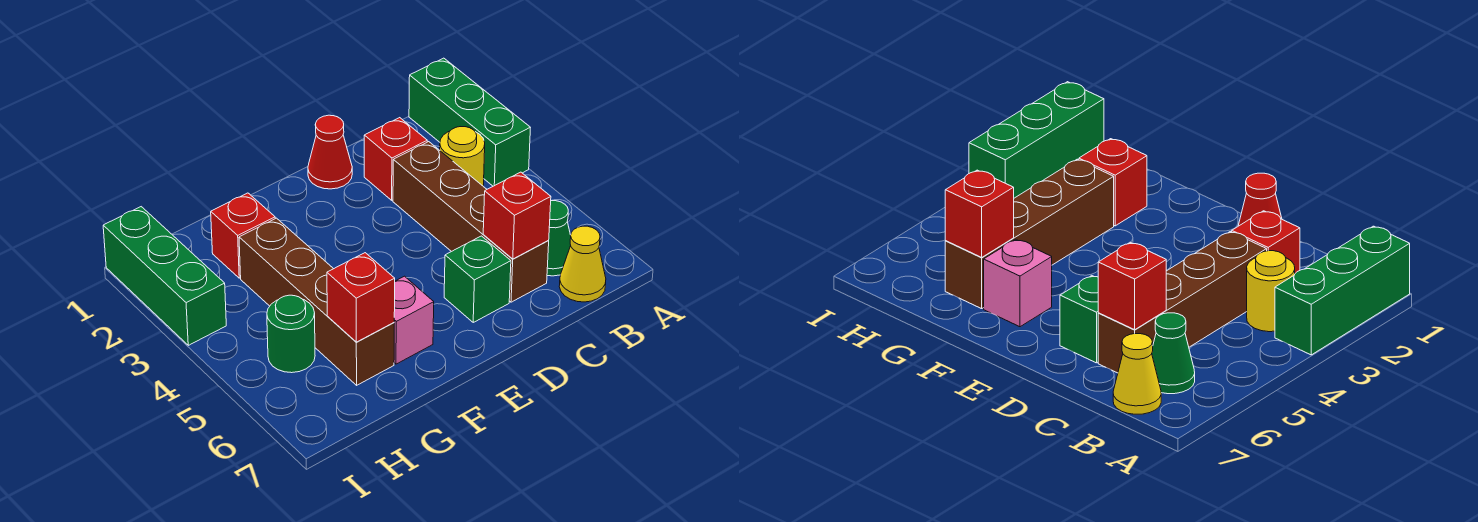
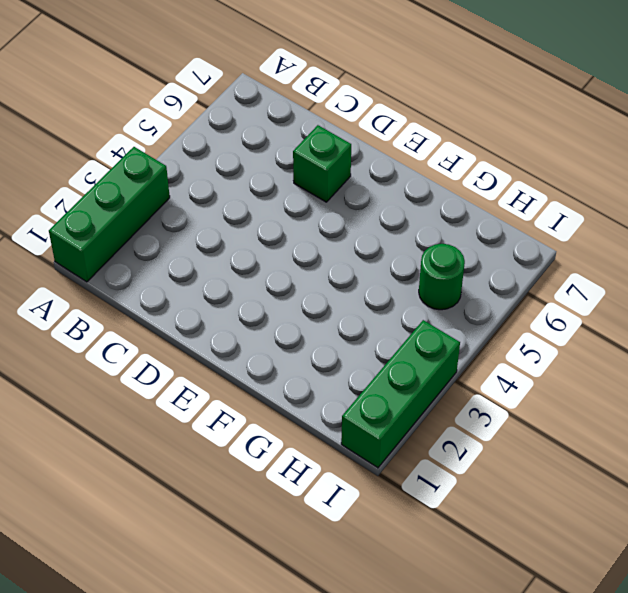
none -> yellow 1x1 round brick [440,127,485,186]
none -> green 1x1 cone [547,201,571,276]
none -> yellow 1x1 cone [559,226,606,302]

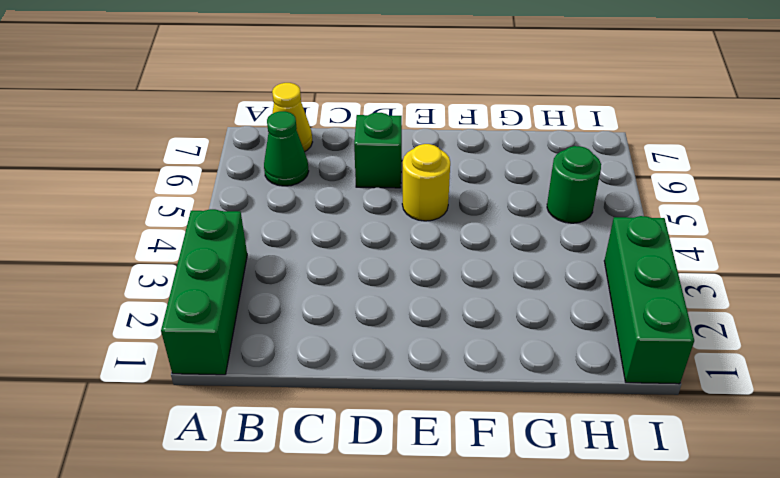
yellow 1x1 round brick [402,144,450,221] -> yellow 1x1 round brick moved to [440,127,485,186]
none -> red 1x1 brick [364,118,427,200]
none -> brown 1x4 brick [393,142,549,302]
none -> red 1x1 cone [308,115,352,189]

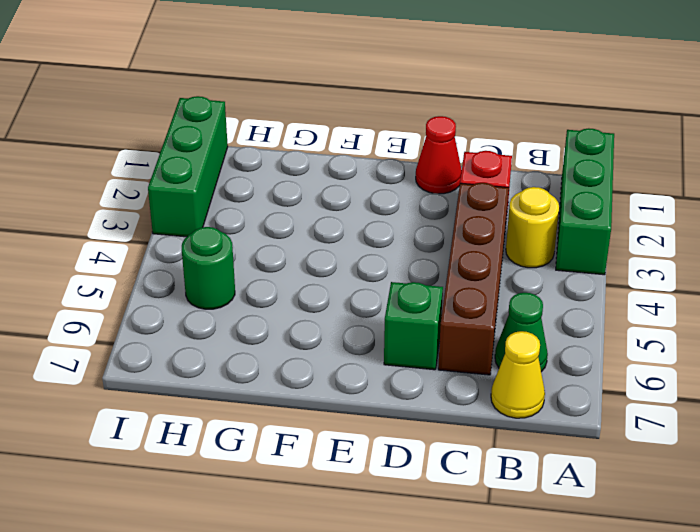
none -> pink 1x1 brick [394,276,434,364]
none -> red 1x1 brick [211,193,275,278]
none -> brown 1x4 brick [239,218,394,385]

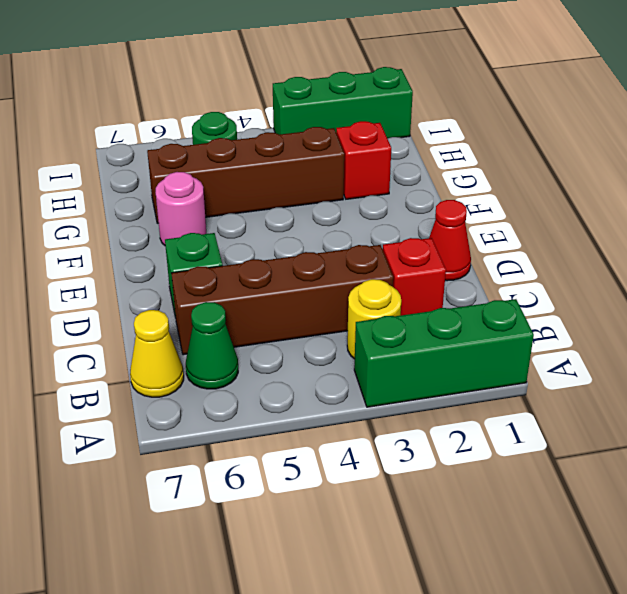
pink 1x1 round brick [156,172,206,245] -> pink 1x1 brick [394,276,434,364]
none -> red 1x1 brick [483,172,551,259]
none -> red 1x1 brick [327,253,395,342]

